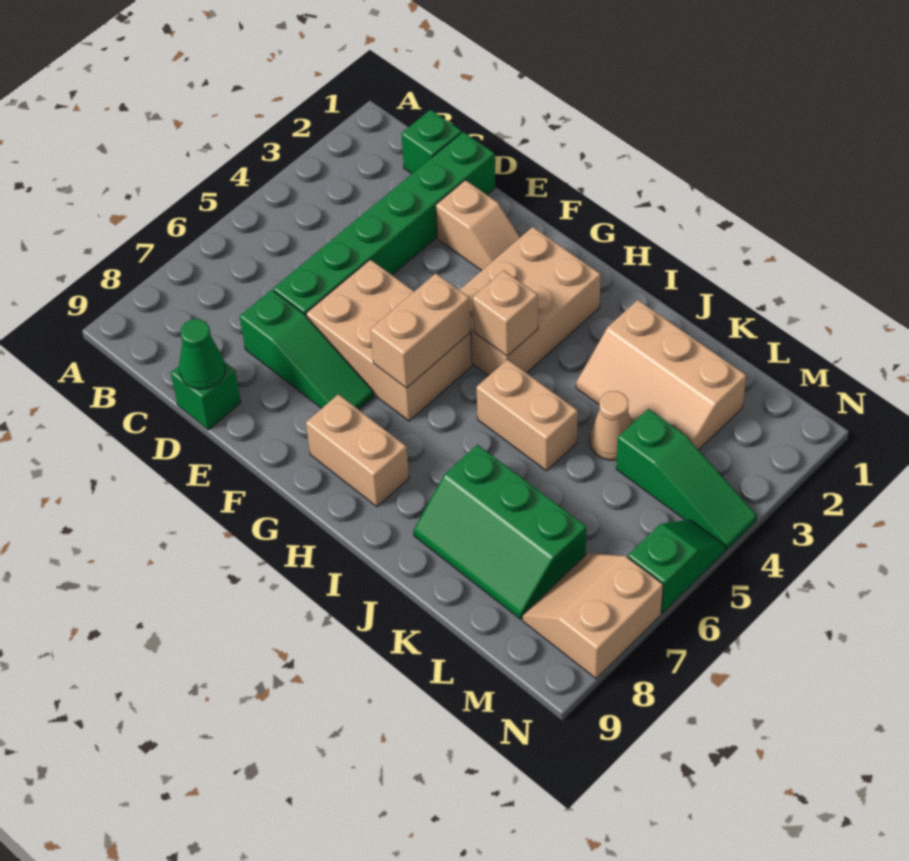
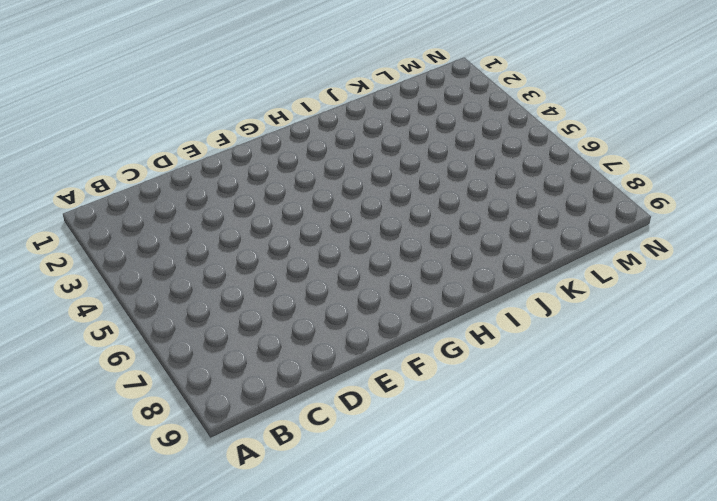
none -> green 1x1 brick [401,110,462,174]
none -> green 1x6 brick [273,132,495,317]
none -> green 1x3 slope [240,290,374,410]

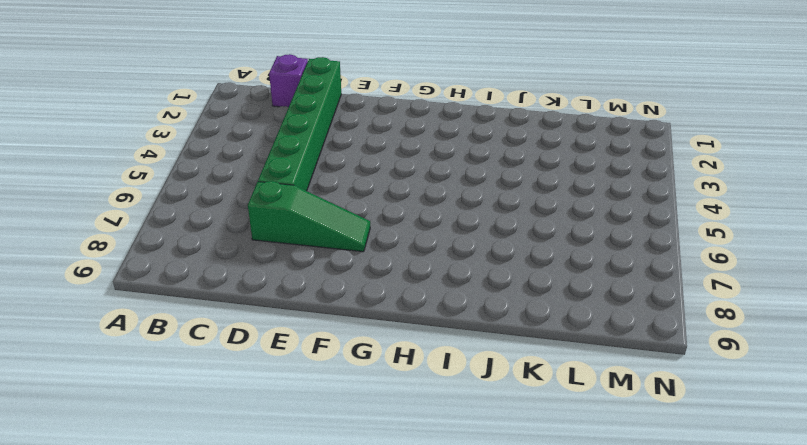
purple 1x1 brick [269,54,308,107] -> green 1x1 brick [401,110,462,174]
none -> green 1x1 brick [171,362,241,430]
none -> tan 1x2 slope [436,180,520,271]
none -> tan 2x3 brick [306,260,472,421]

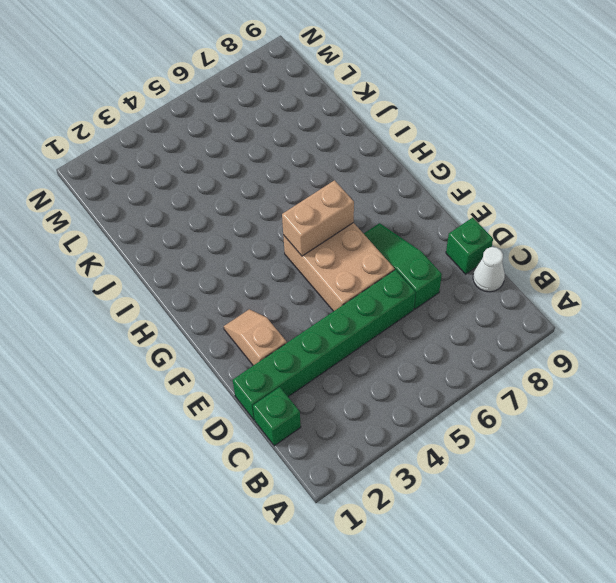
white 1x1 cone [473,247,505,292] -> none
none -> tan 2x3 brick [460,227,601,376]
none -> tan 1x2 brick [306,394,409,507]
none -> tan 1x2 brick [476,359,578,471]

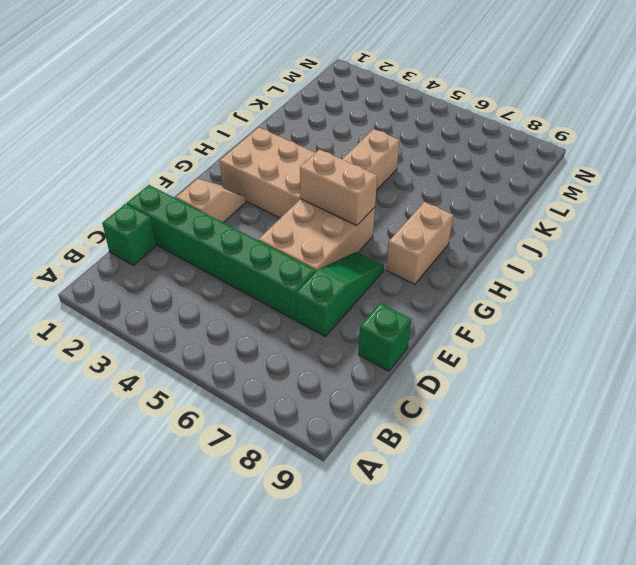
none -> tan 2x3 slope [576,300,746,450]
none -> green 2x3 slope [413,445,586,619]
none -> tan 1x1 cone [590,391,632,460]

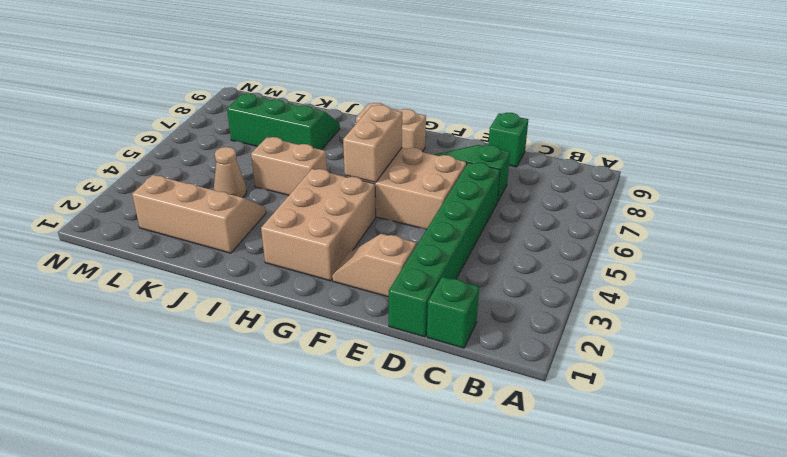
none -> green 1x3 slope [616,409,757,550]
none -> tan 2x2 slope [522,554,663,679]
none -> green 1x2 slope [628,520,726,613]

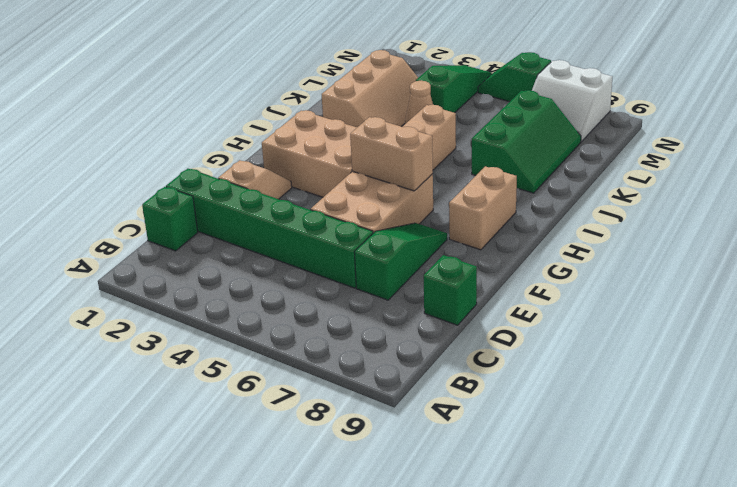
white 2x2 slope [532,60,612,142] -> tan 2x2 slope [522,554,663,679]
none -> green 1x1 cone [179,319,225,389]
none -> tan 1x1 brick [473,270,538,356]

